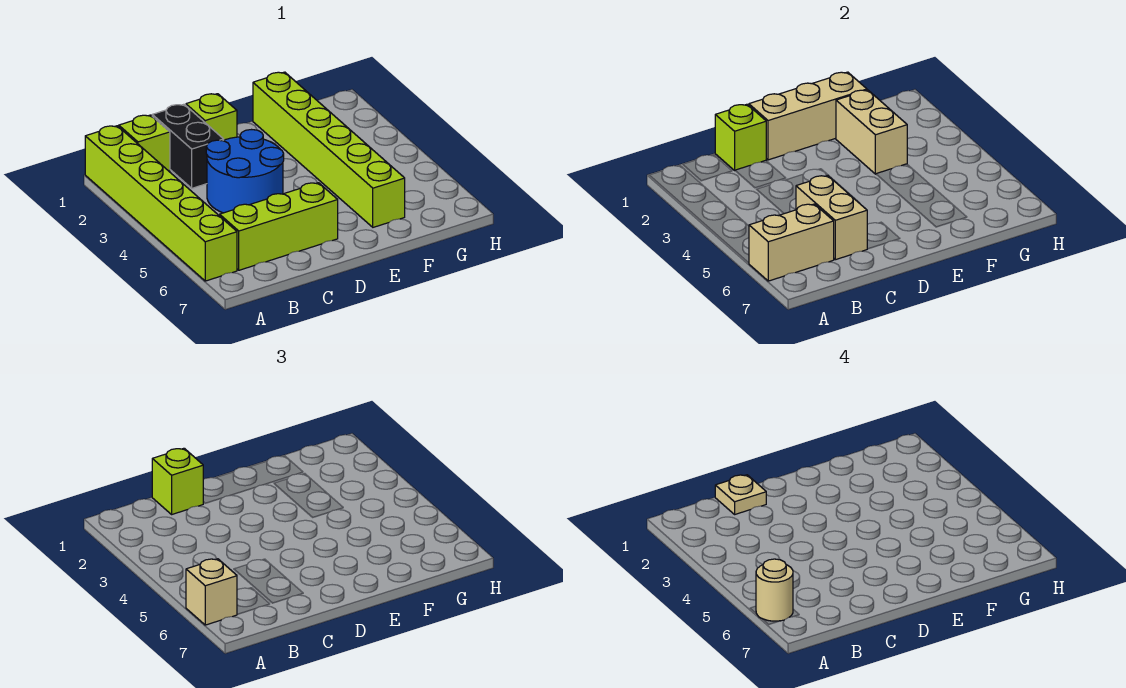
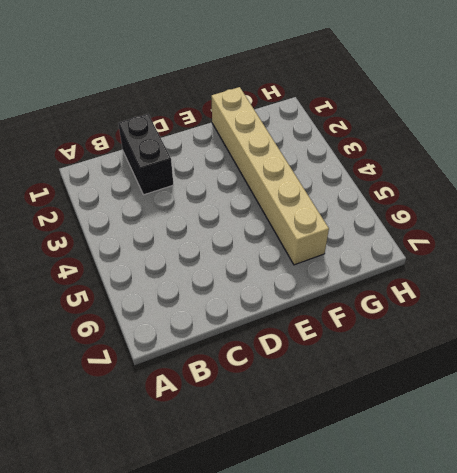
tan 1x6 brick [211,87,329,265] -> lime 1x6 brick [253,72,405,227]
none -> lime 1x6 brick [85,126,237,281]
none -> lime 1x1 brick [119,115,170,171]
none -> lime 1x3 brick [220,183,338,270]

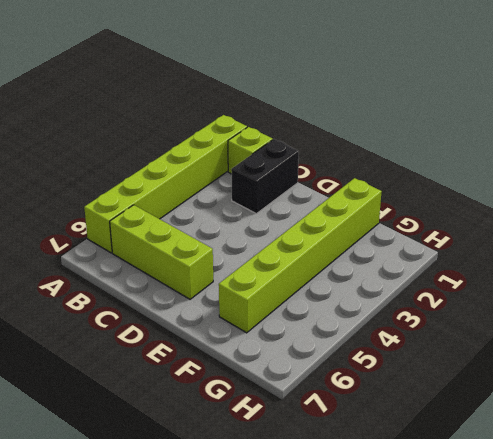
none -> blue 2x2 round brick [206,130,284,213]
none -> lime 1x1 brick [186,94,237,140]
none -> tan 1x2 brick [749,204,834,281]

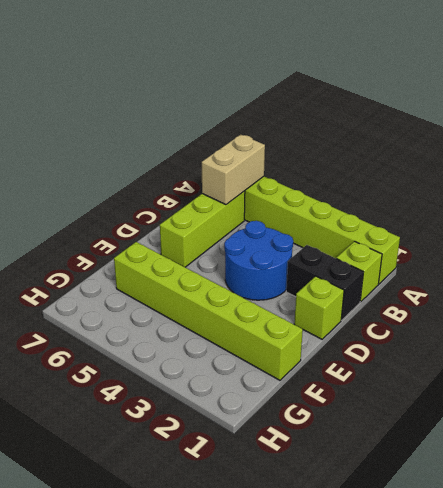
none -> lime 1x1 brick [715,104,766,170]
none -> tan 1x2 brick [796,176,867,260]
none -> tan 1x3 brick [749,72,867,160]

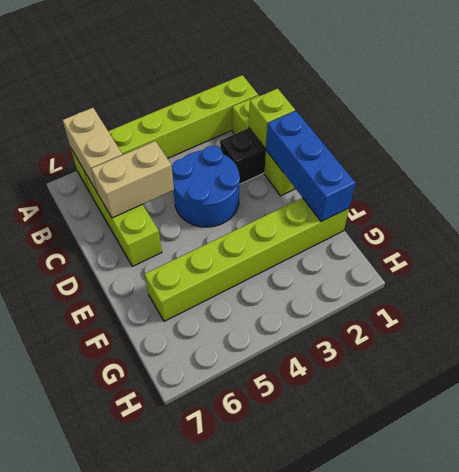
blue 1x3 brick [266,111,355,222] -> tan 1x3 brick [749,72,867,160]
none -> tan 1x2 brick [836,90,907,174]
none -> tan 1x1 brick [186,559,237,625]
none -> lime 1x1 brick [152,448,203,514]

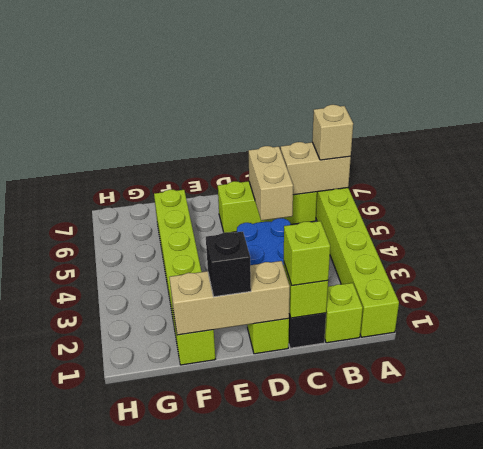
black 1x1 brick [206,232,251,297] -> none
none -> tan 1x2 brick [836,90,907,174]
none -> tan 1x1 round brick [756,559,793,621]
none -> tan 1x1 plate [715,475,766,514]

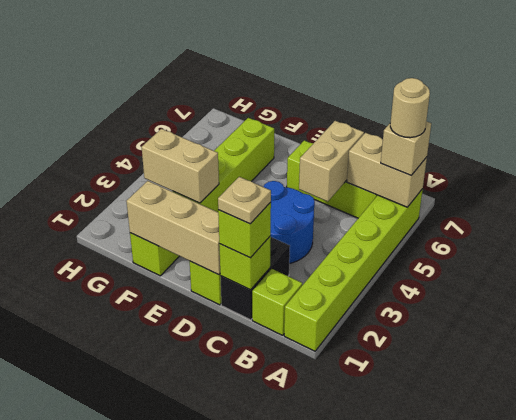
tan 1x2 brick [142,129,219,203] -> tan 1x2 brick turned to [836,90,907,174]

